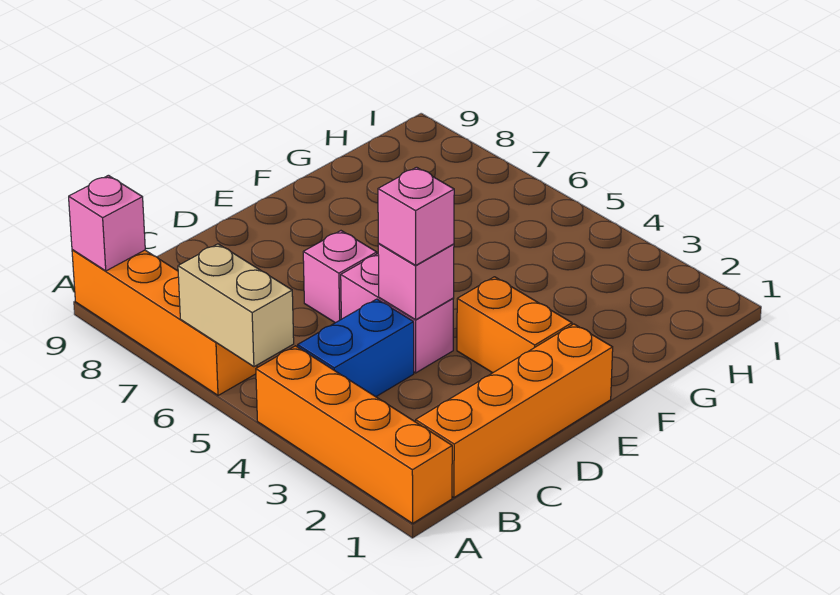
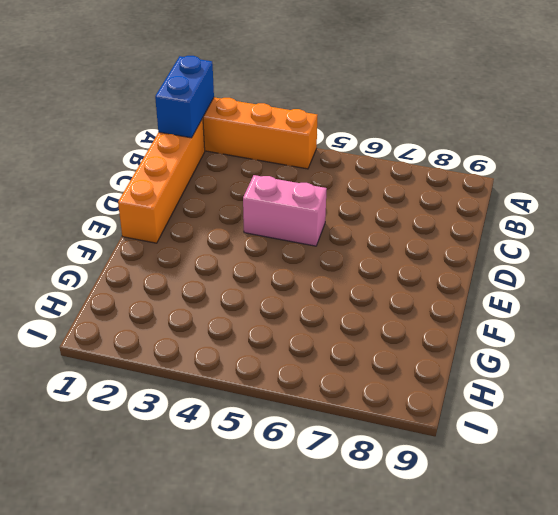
blue 1x2 brick [155,56,214,138] -> blue 1x2 brick moved to [298,299,414,397]
none -> orange 1x4 brick [72,250,257,395]
none -> pink 1x1 brick [303,231,377,323]

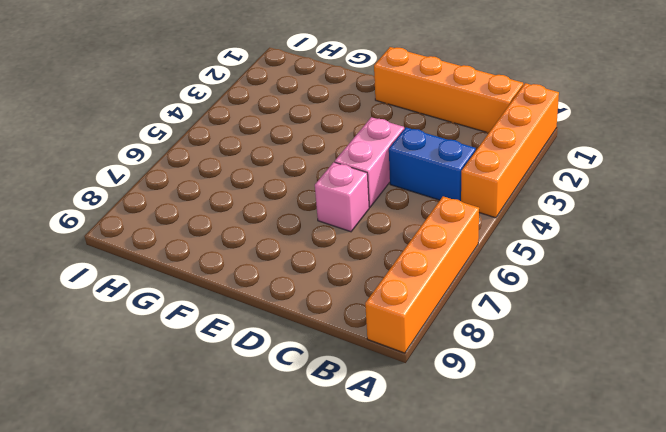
none -> orange 1x2 brick [457,277,572,373]
none -> tan 1x2 brick [178,244,294,367]

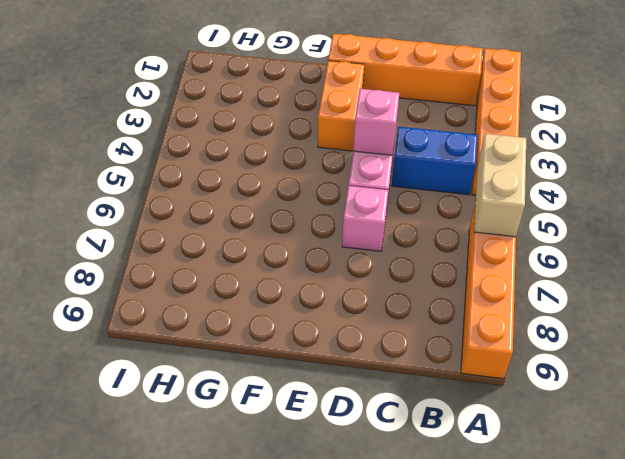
none -> pink 1x1 brick [69,175,145,271]
none -> pink 1x1 brick [378,167,454,265]

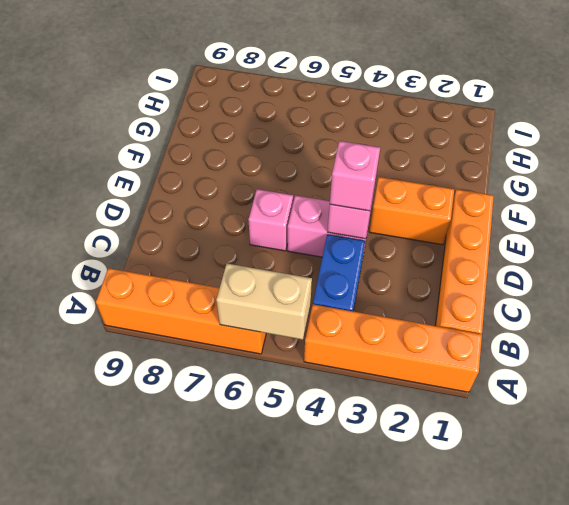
none -> pink 1x1 brick [69,175,145,271]

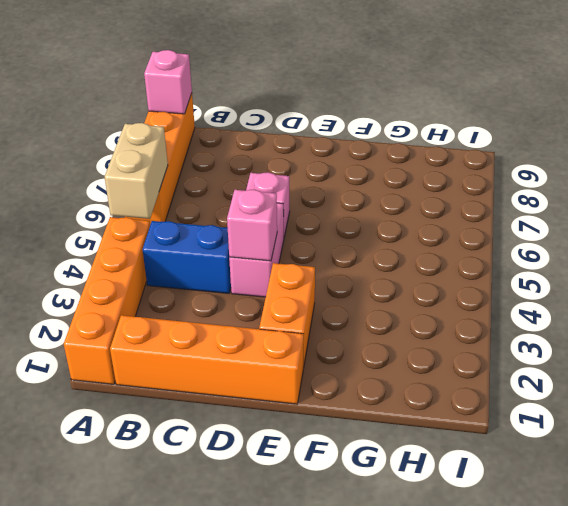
none -> pink 1x1 brick [378,167,454,265]

